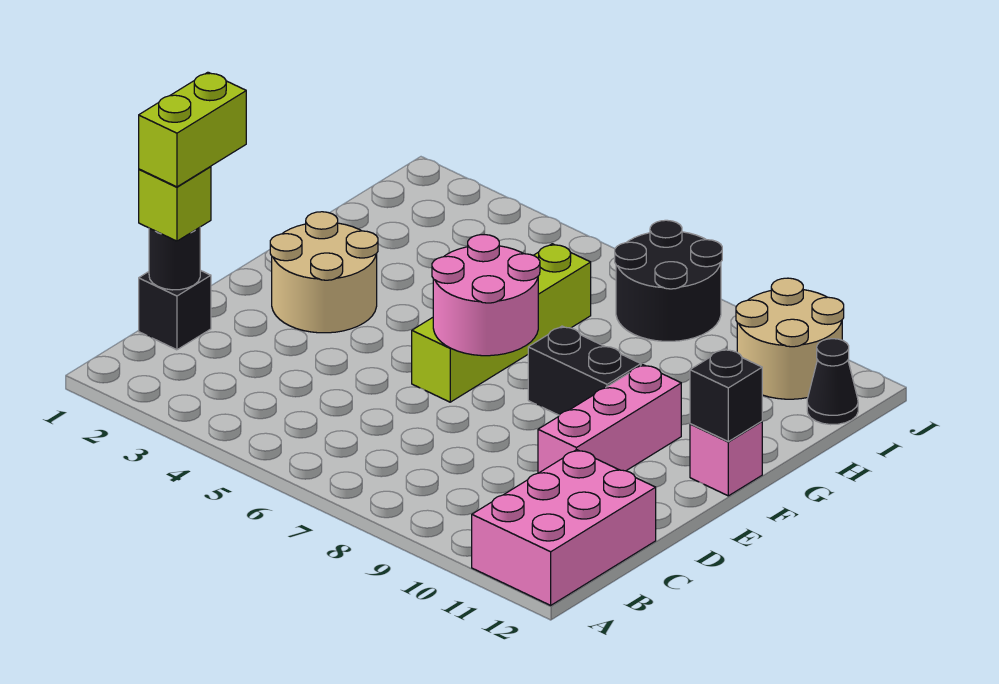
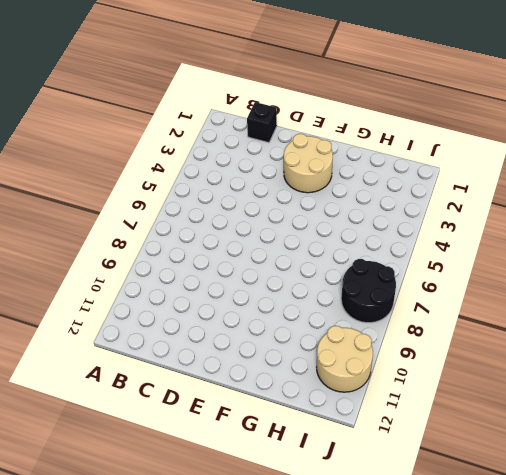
none -> pink 2x3 brick [472,450,656,605]
none -> pink 1x3 brick [538,365,681,473]
none -> lime 1x4 brick [412,244,591,402]

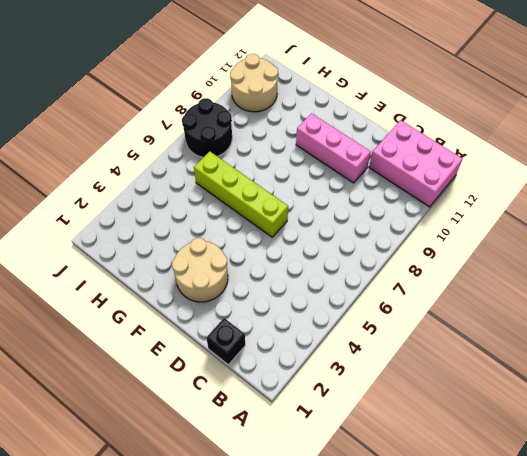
none -> black 1x2 brick [528,326,641,415]
none -> pink 1x1 brick [690,421,762,496]
none -> black 1x1 cone [807,339,858,425]

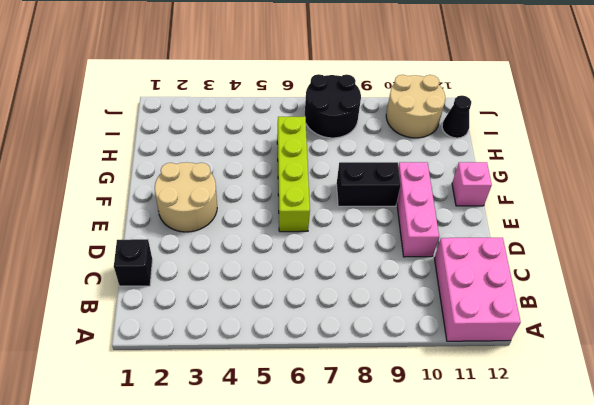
none -> black 1x1 round brick [149,227,200,290]
none -> pink 2x2 round brick [432,235,540,356]
none -> black 1x1 brick [690,349,762,442]

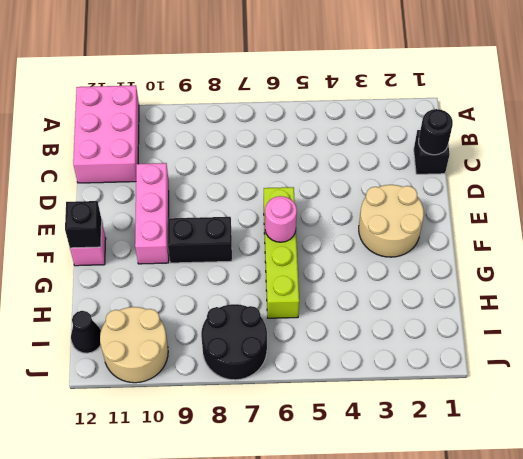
pink 1x1 round brick [265,196,297,242] -> pink 2x2 round brick [432,235,540,356]
none -> lime 1x1 brick [139,167,211,241]
none -> lime 1x2 brick [139,72,246,187]

